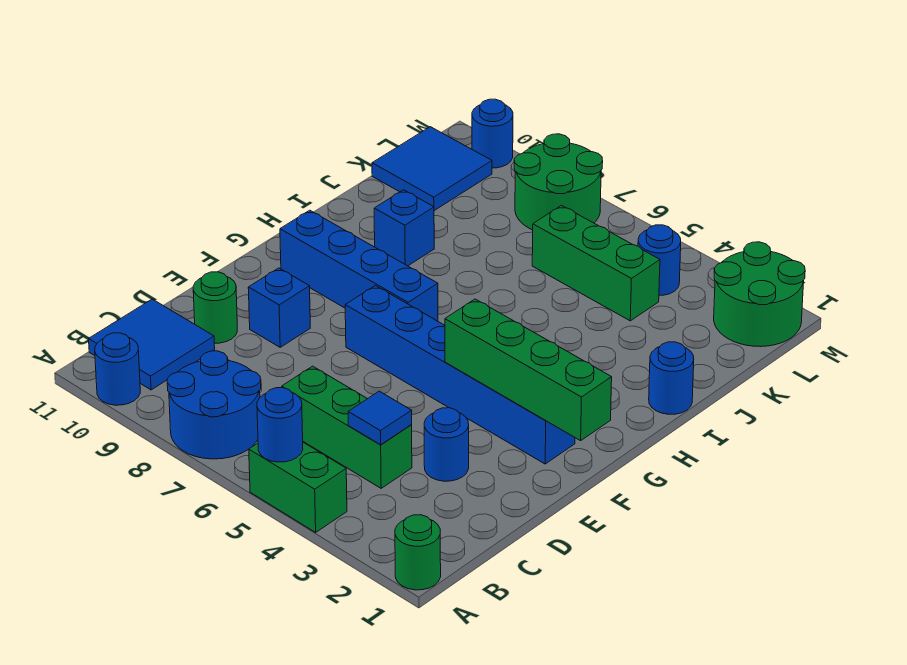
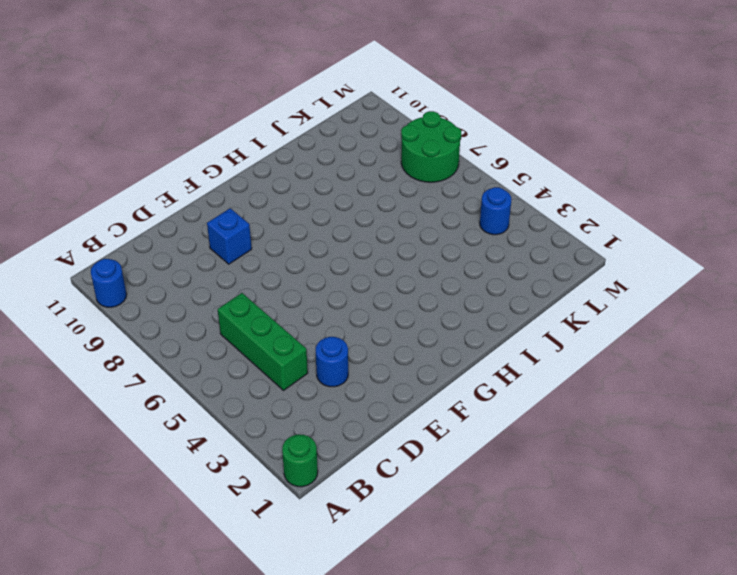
none -> green 1x2 brick [249,442,347,532]
none -> blue 2x2 round brick [167,351,261,459]
none -> blue 2x2 tile [89,299,215,390]

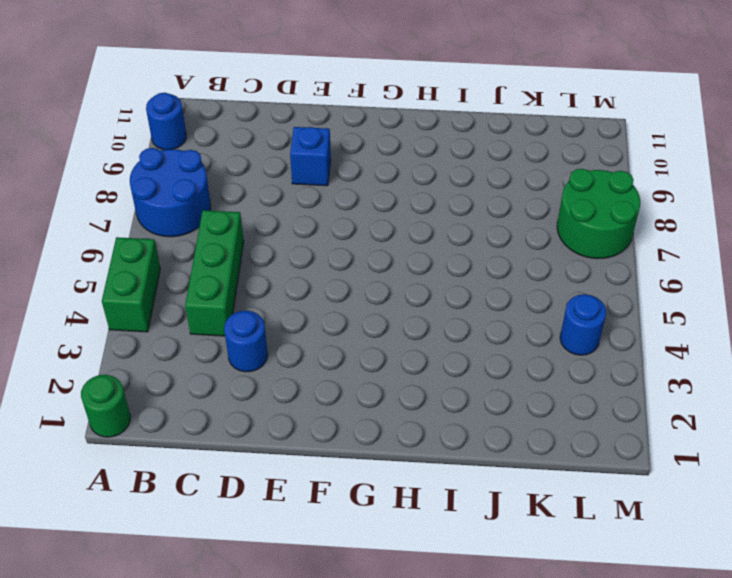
none -> blue 2x2 tile [89,299,215,390]
none -> green 1x1 round brick [193,272,237,343]
none -> blue 1x6 brick [345,285,575,464]

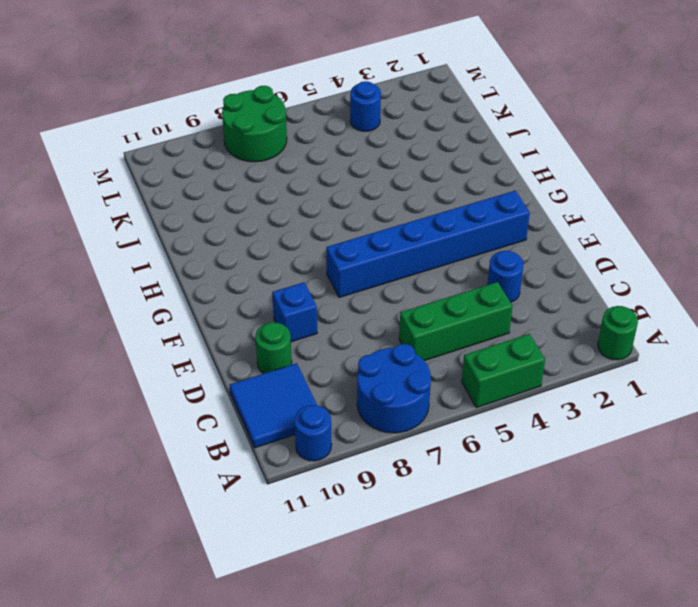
none -> blue 1x4 brick [280,210,438,321]
none -> blue 1x1 round brick [649,342,694,414]
none -> blue 1x1 brick [374,190,434,266]

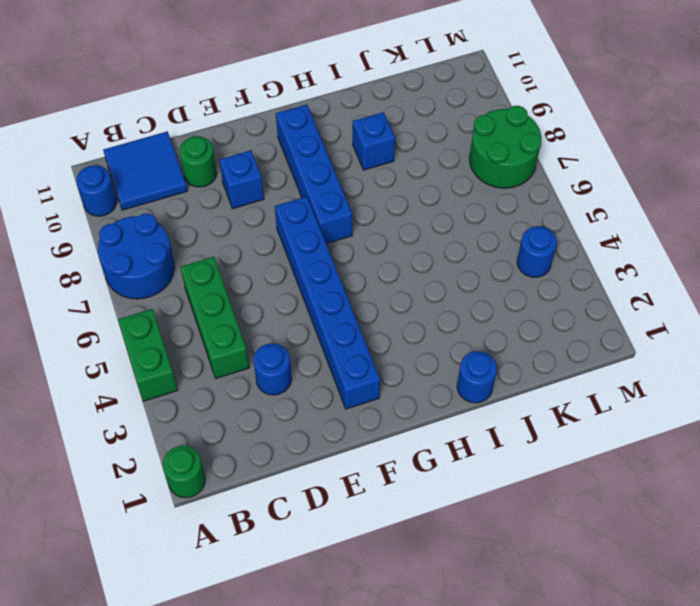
none -> green 1x3 brick [532,206,660,321]
none -> blue 2x2 tile [372,127,492,211]
none -> green 2x2 round brick [714,242,805,347]

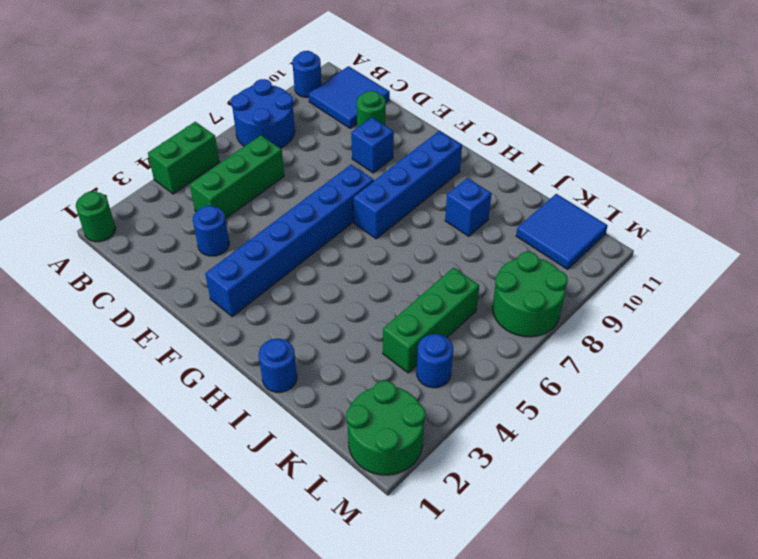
none -> blue 1x1 round brick [472,99,513,168]
none -> blue 1x1 round brick [257,388,303,462]
none -> blue 1x1 tile [348,391,412,445]

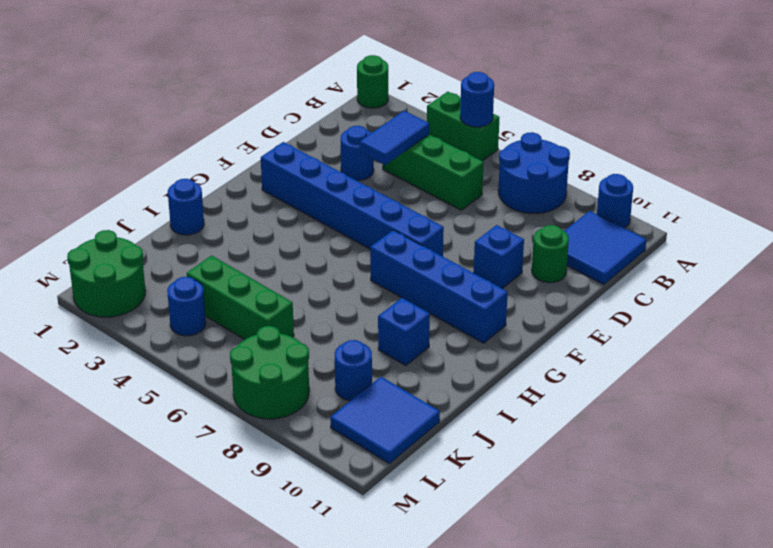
blue 1x2 tile [360,111,429,165] -> blue 1x1 tile [348,391,412,445]
blue 1x1 round brick [335,340,372,401] -> blue 1x1 round brick moved to [472,99,513,168]
none -> green 1x4 brick [445,299,612,441]

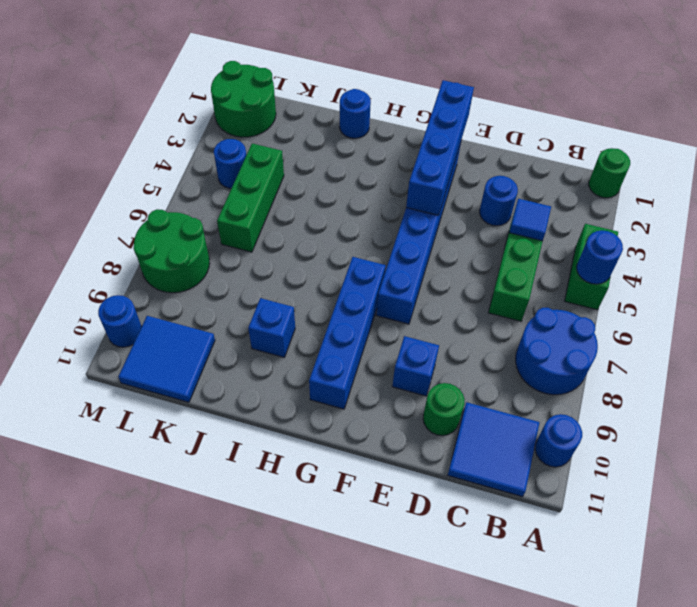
blue 1x4 brick [406,80,474,215] -> green 1x4 brick [445,299,612,441]

